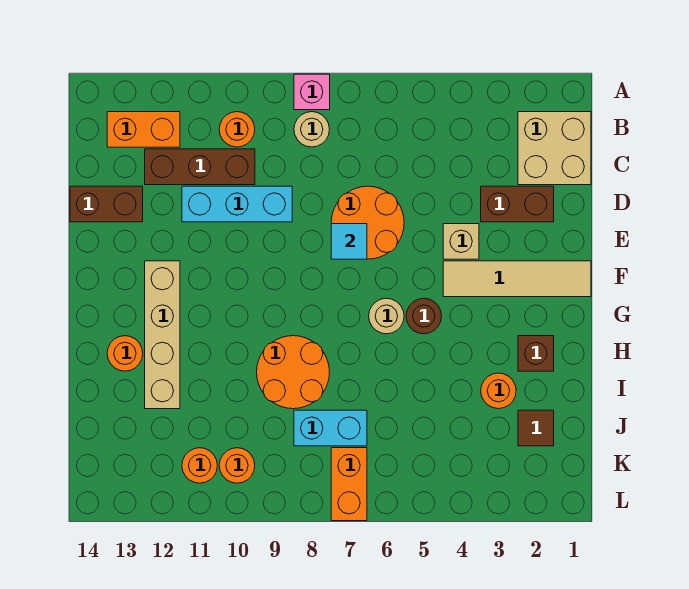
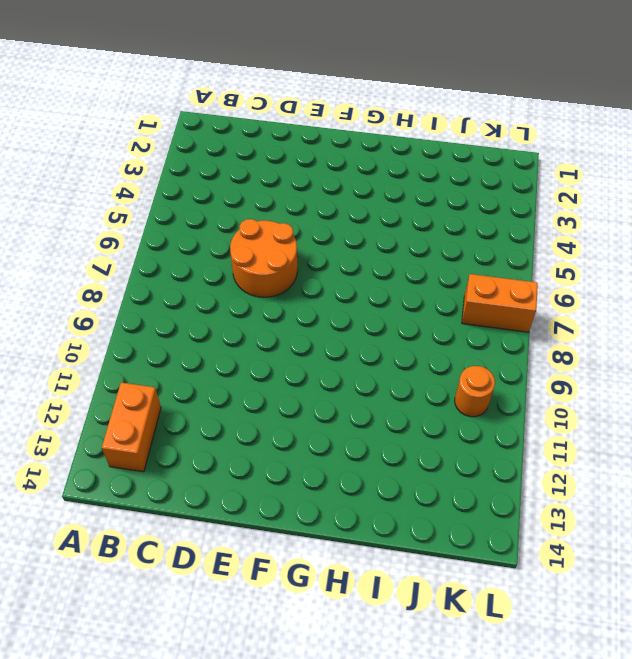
none -> pink 1x1 brick [294,74,330,110]
none -> tan 2x2 brick [518,112,591,185]
none -> tan 1x1 round brick [294,112,330,147]

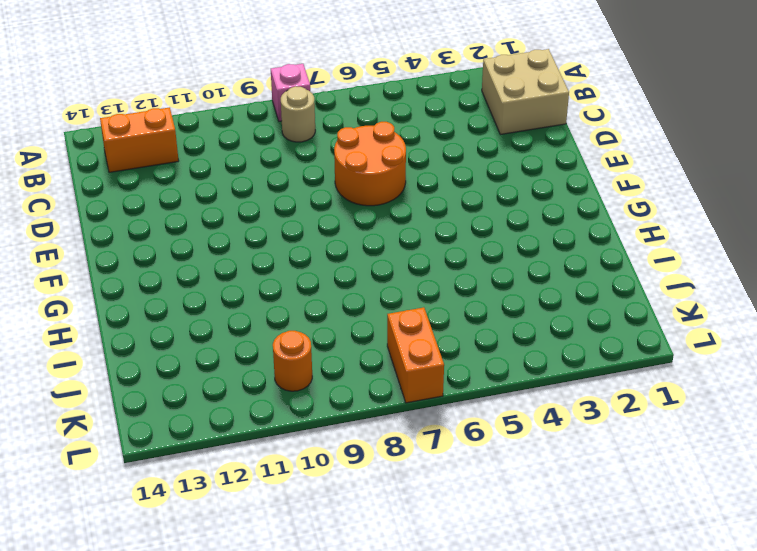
none -> orange 1x1 round brick [219,112,255,147]
none -> brown 1x3 brick [145,149,255,185]
none -> brown 1x2 brick [481,186,554,222]

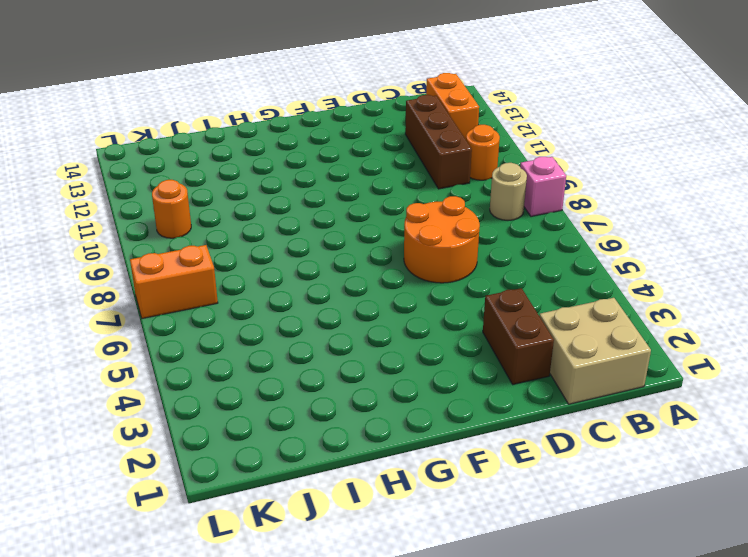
none -> cyan 1x3 brick [182,186,292,222]
none -> brown 1x2 brick [70,186,143,222]
none -> tan 1x1 brick [443,224,479,259]

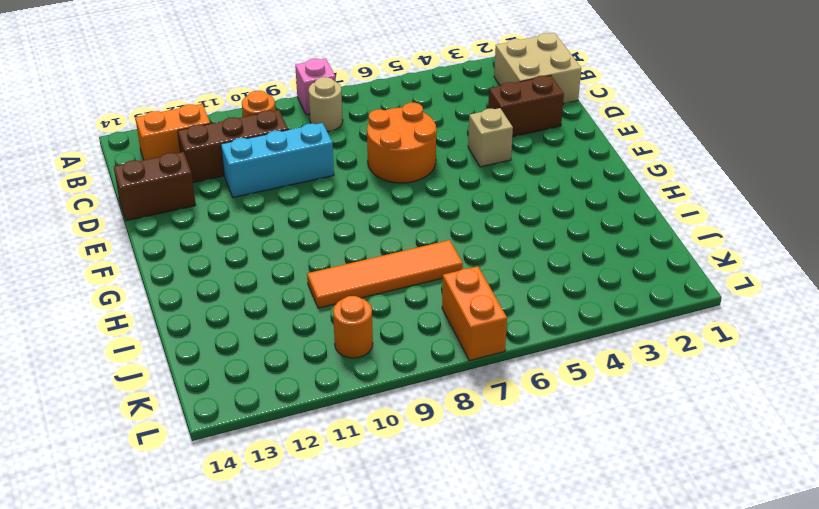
orange 1x4 tile [307,240,463,308] -> orange 2x2 round brick [257,336,330,409]
none -> tan 1x4 tile [443,261,591,297]
none -> tan 1x4 brick [145,261,180,409]
none -> brown 1x1 round brick [406,298,442,334]

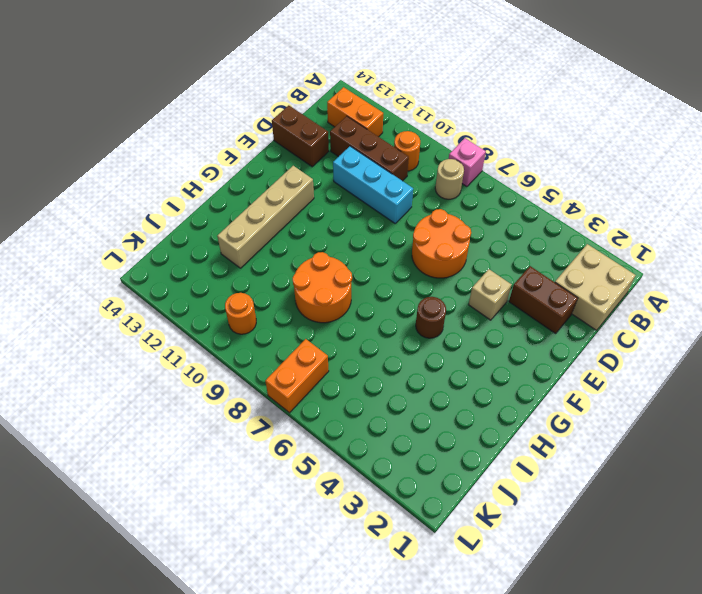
none -> tan 1x4 tile [443,261,591,297]
none -> tan 1x1 round brick [369,298,404,334]
none -> brown 1x1 brick [518,336,554,371]

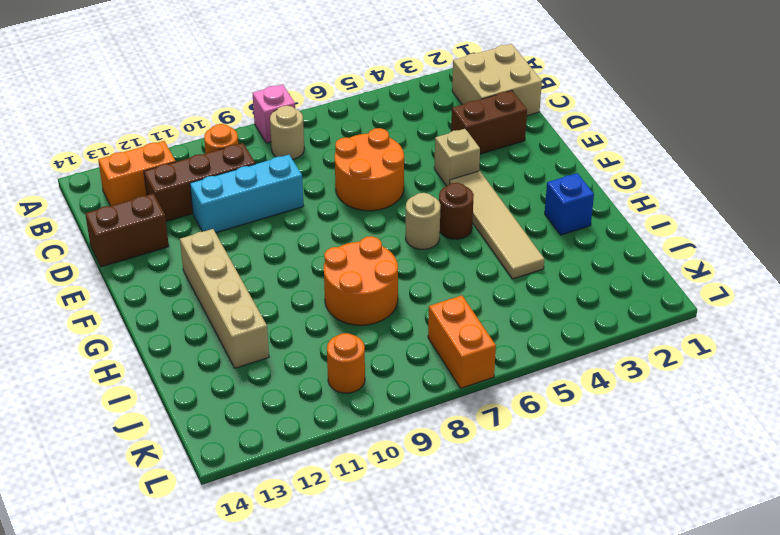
tan 1x4 tile [450,171,544,279] -> tan 1x4 tile turned to [443,261,591,297]
blue 1x1 brick [545,173,594,235] -> brown 1x1 brick [518,336,554,371]
none -> orange 1x1 round brick [107,336,143,371]
none -> orange 1x1 round brick [481,373,516,409]
none -> brown 1x1 tile [518,410,554,446]

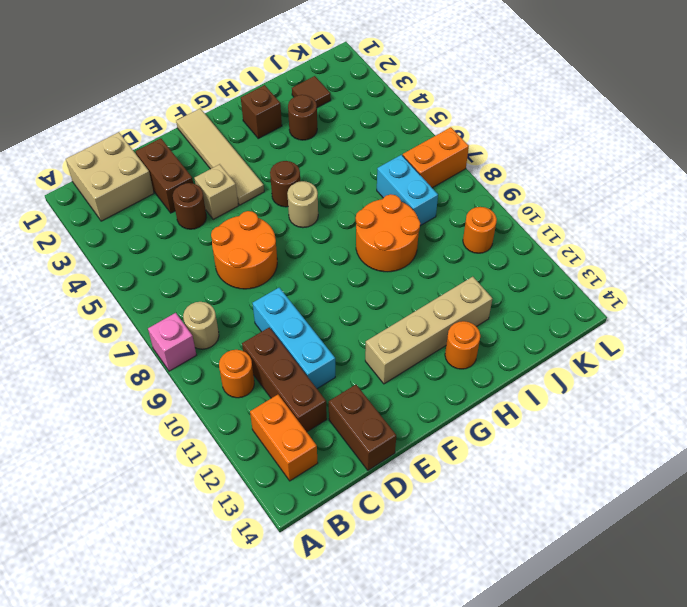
brown 1x1 round brick [173,183,206,229] -> none
brown 1x1 round brick [288,95,317,140] -> orange 1x1 round brick [481,373,516,409]
none -> orange 1x1 round brick [182,448,217,483]
none -> cyan 1x1 tile [331,224,367,259]

